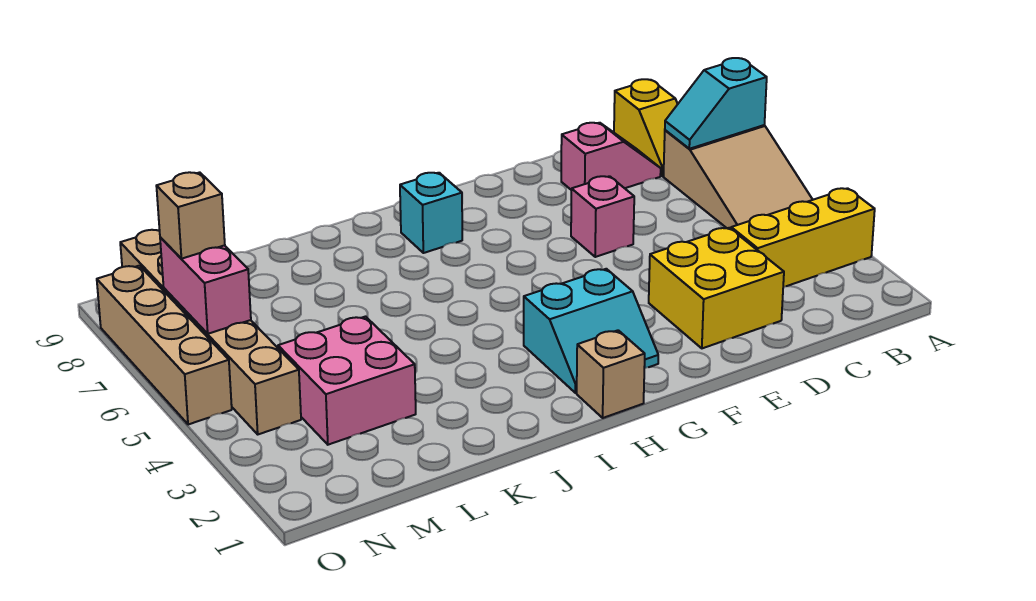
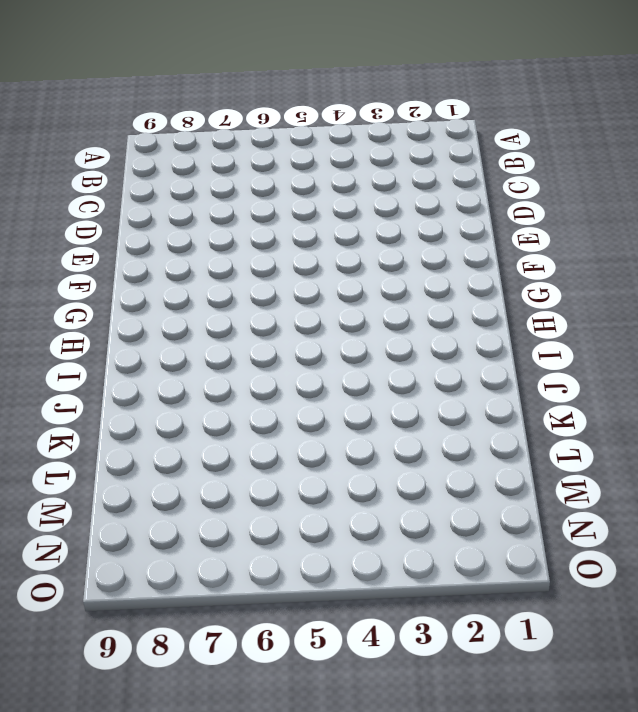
none -> yellow 1x3 brick [731,188,875,287]
none -> tan 2x3 slope [663,125,813,229]
none -> yellow 1x2 slope [614,79,678,176]

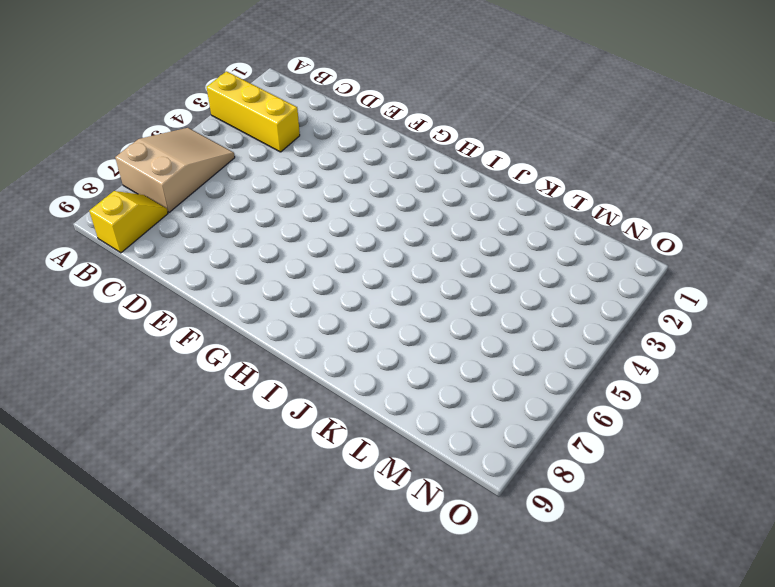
none -> pink 1x2 slope [561,123,661,190]
none -> yellow 2x2 brick [649,228,784,348]
none -> pink 1x1 brick [571,176,634,257]

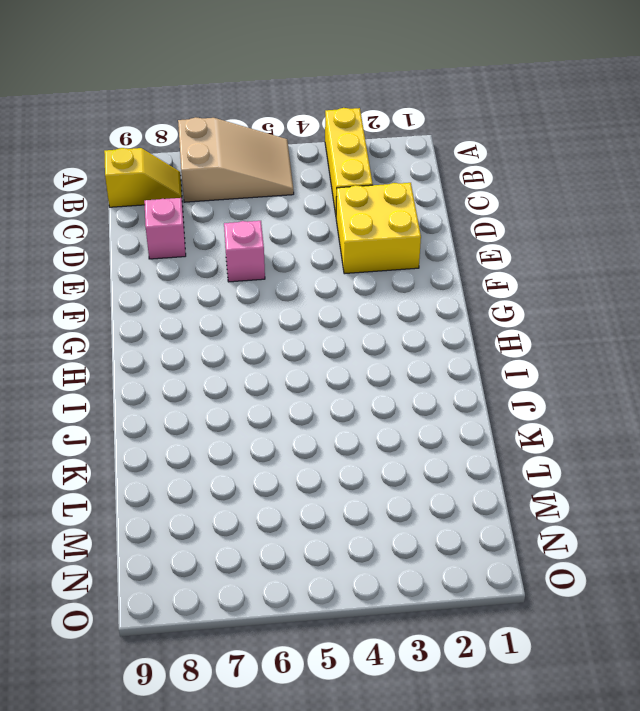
none -> cyan 2x2 slope [524,269,658,393]
none -> tan 1x1 brick [577,330,645,418]
none -> cyan 1x1 brick [400,173,462,253]

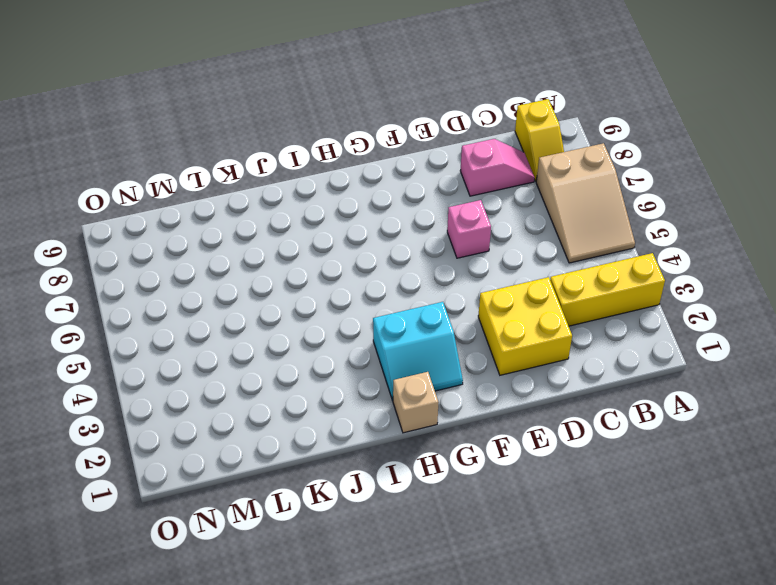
none -> cyan 1x1 brick [400,173,462,253]
none -> pink 2x2 brick [278,317,416,445]
none -> tan 1x6 brick [120,230,301,434]

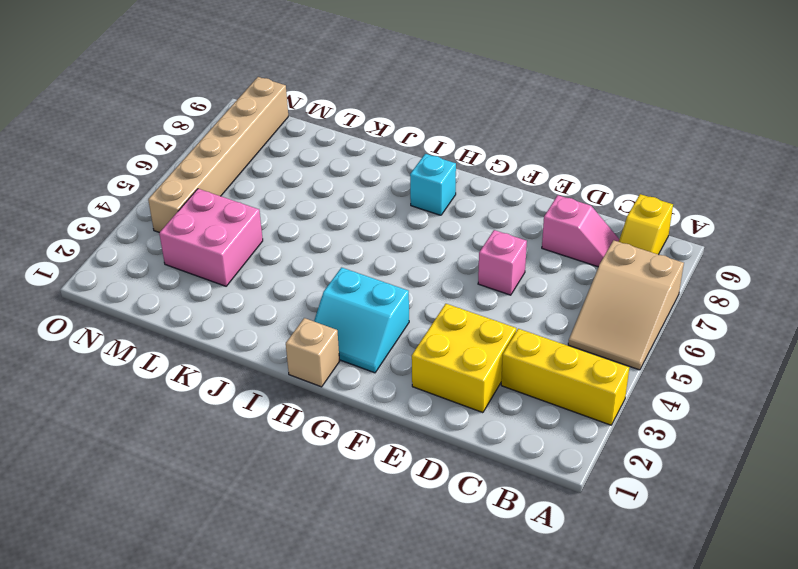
none -> tan 1x4 brick [97,266,232,425]
none -> cyan 1x2 slope [665,58,767,149]
none -> pink 1x2 brick [160,237,251,334]

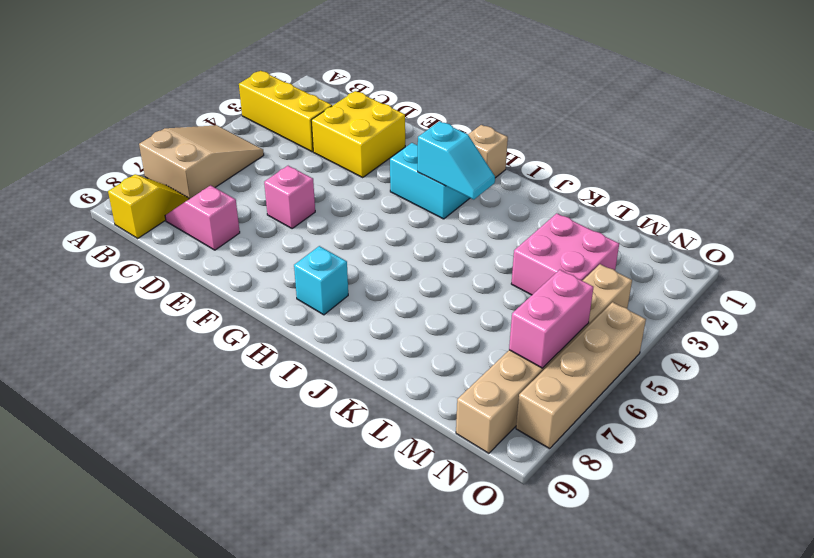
cyan 1x2 slope [418,121,495,200] -> cyan 1x2 slope moved to [665,58,767,149]
none -> tan 1x1 brick [156,172,225,259]

